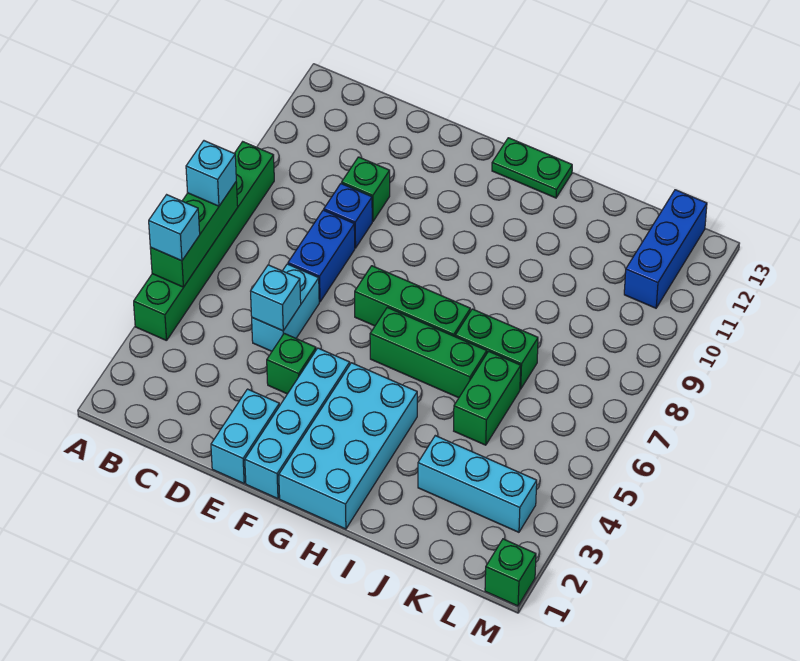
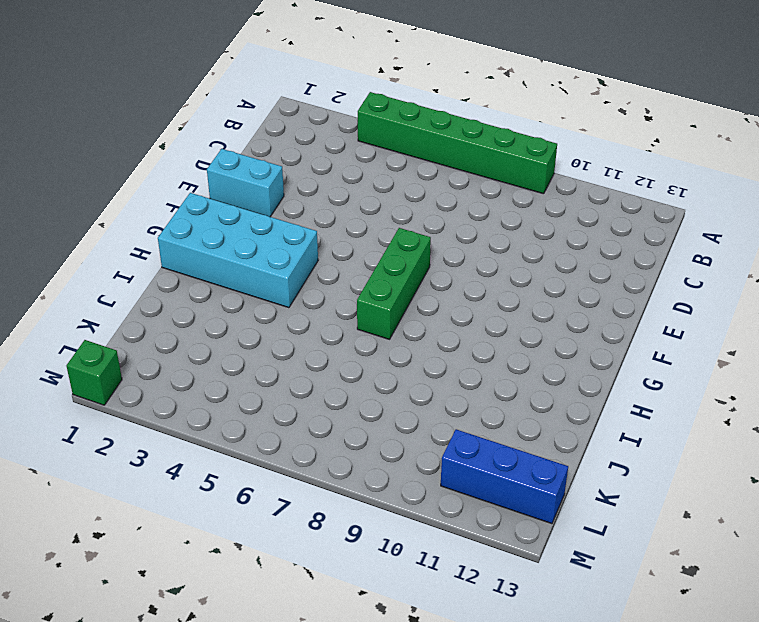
none -> cyan 1x2 brick [252,264,319,351]
none -> blue 1x2 brick [288,210,355,302]
none -> blue 1x1 brick [324,184,372,248]

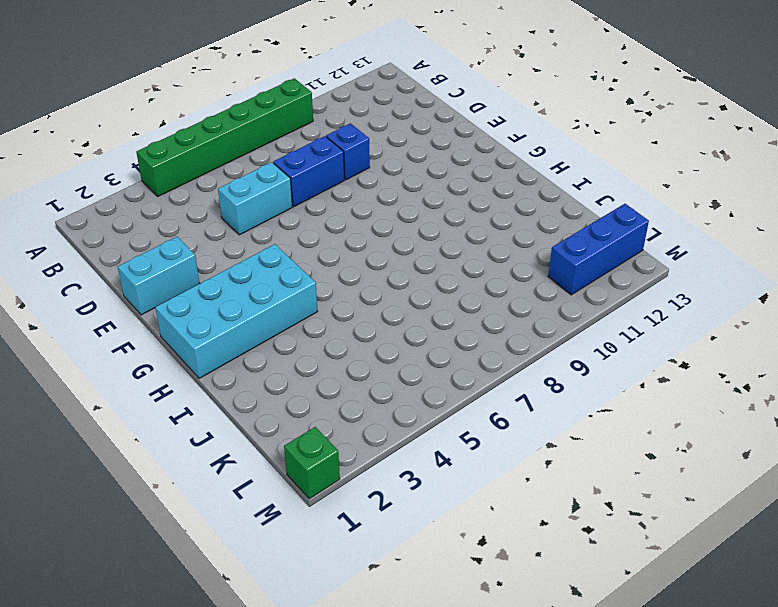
none -> green 1x1 brick [342,157,390,221]
none -> green 1x1 brick [267,333,316,394]
none -> cyan 1x4 brick [245,348,350,499]

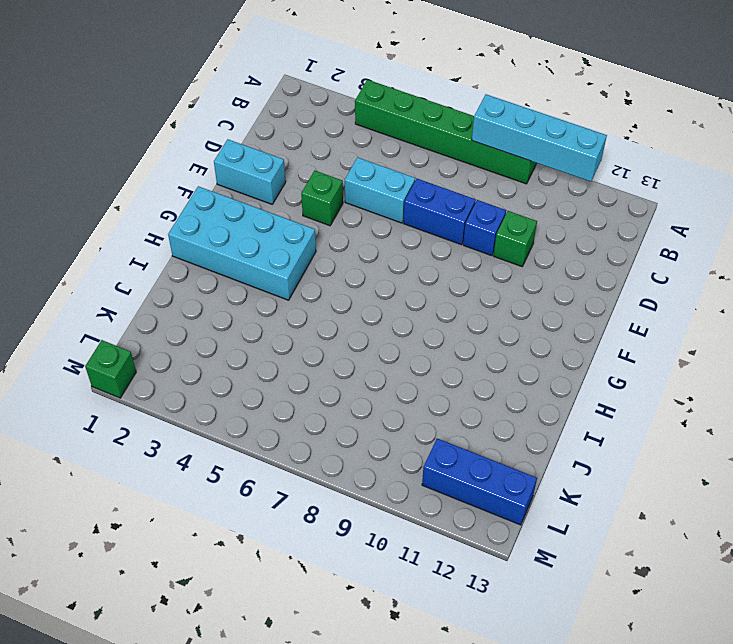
cyan 1x4 brick [472,94,607,182] -> cyan 1x4 brick moved to [245,348,350,499]
none -> green 1x3 brick [355,266,470,336]
none -> green 1x3 brick [370,307,487,398]
none -> green 1x2 plate [492,138,572,198]

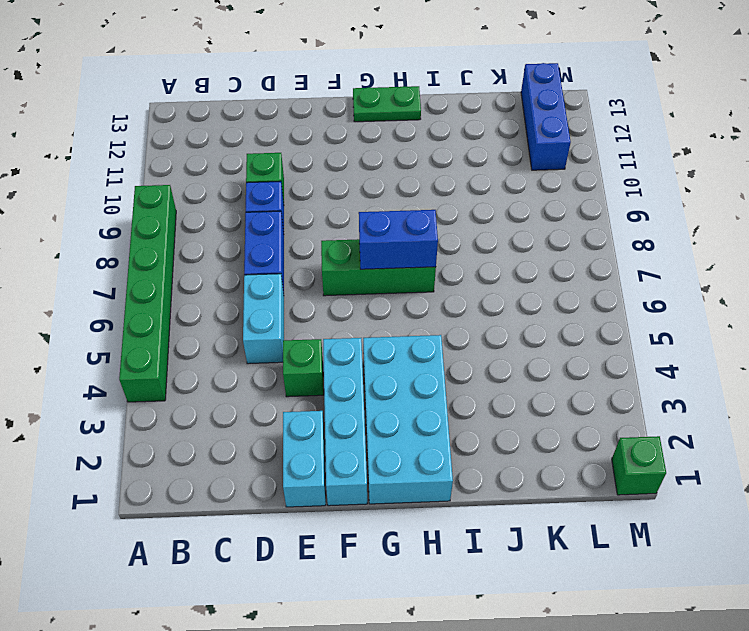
blue 1x2 brick [359,210,438,269] -> none
none -> green 1x3 brick [370,307,487,398]
none -> green 1x2 brick [455,309,538,389]
none -> cyan 1x3 brick [418,436,537,532]

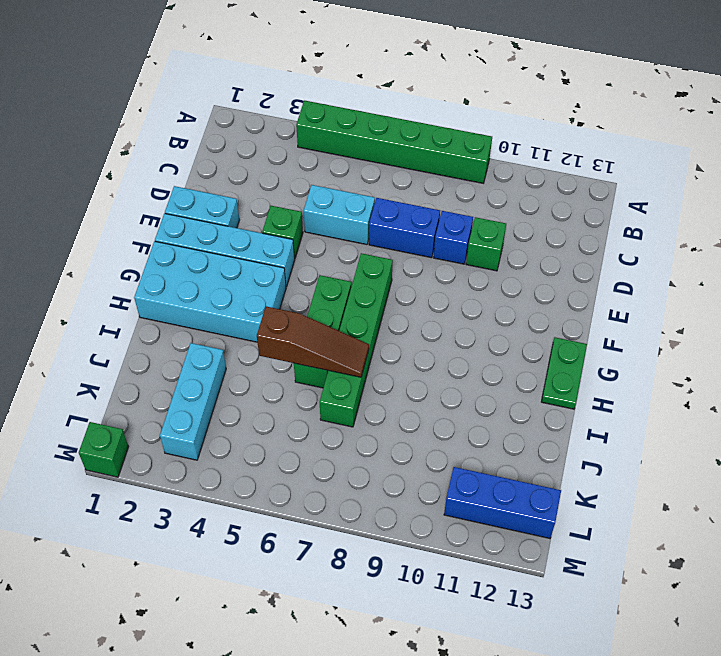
brown 1x3 slope [257,307,369,377] -> none
none -> green 1x2 brick [454,351,521,445]
none -> green 1x3 brick [150,182,238,287]
none -> cyan 1x1 brick [251,265,301,331]

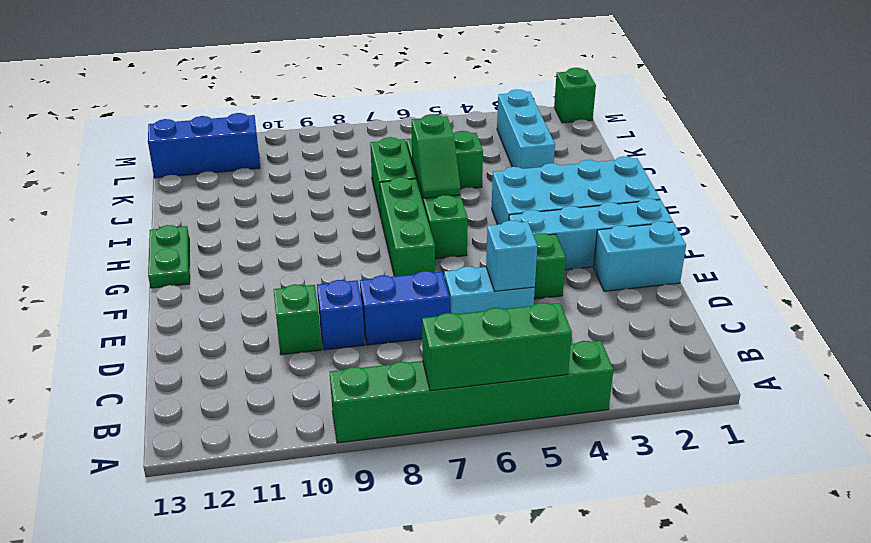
green 1x2 slope [412,114,460,198] -> none
none -> cyan 1x1 brick [149,195,200,261]
none -> cyan 1x1 brick [186,141,236,206]

